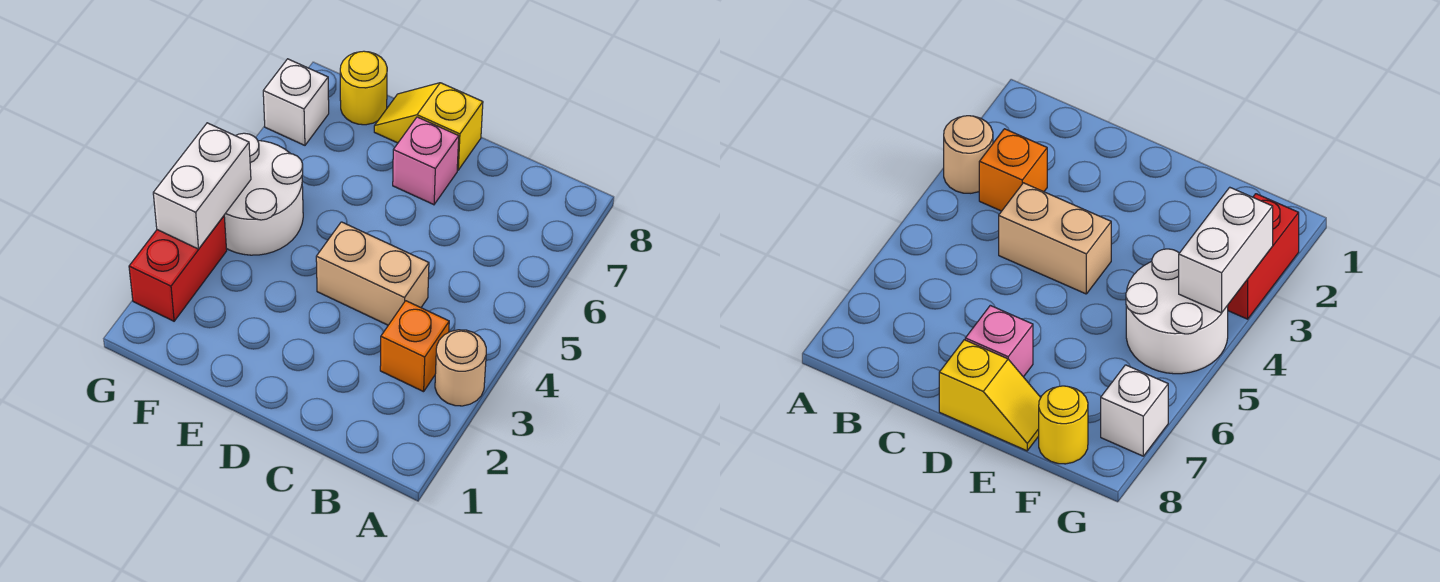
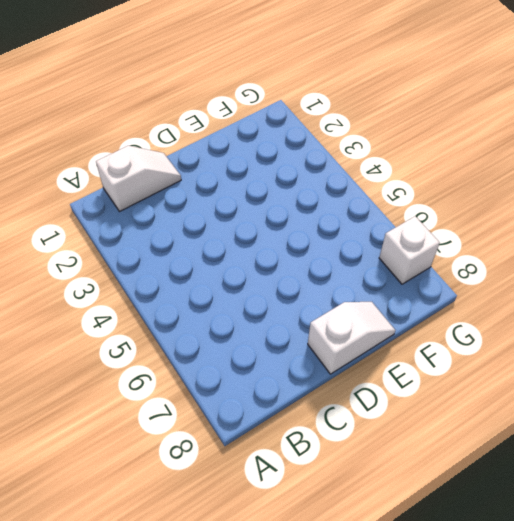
white 1x2 slope [96,146,181,212] -> none
white 1x2 slope [308,302,395,374] -> yellow 1x2 slope [374,83,483,170]
none -> tan 1x1 round brick [435,330,486,406]
none -> orange 1x1 brick [380,301,449,392]

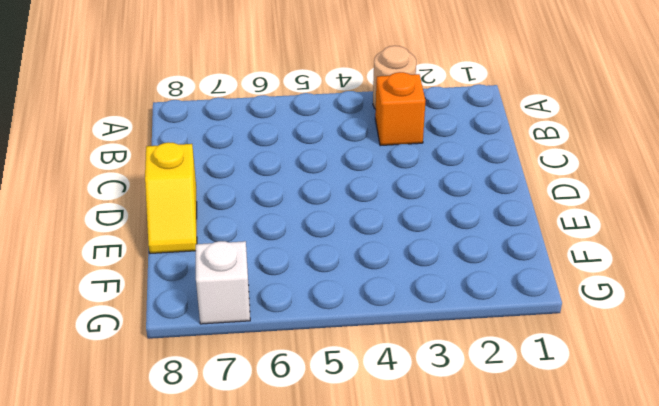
none -> tan 1x2 brick [316,222,429,325]
none -> pink 1x1 brick [393,117,459,205]

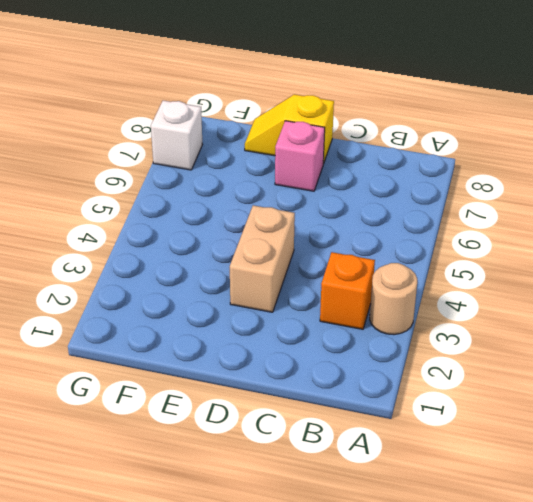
tan 1x2 brick [230,205,295,312] -> tan 1x2 brick turned to [316,222,429,325]
none -> white 2x2 round brick [224,133,303,255]
none -> yellow 1x1 round brick [340,51,387,125]

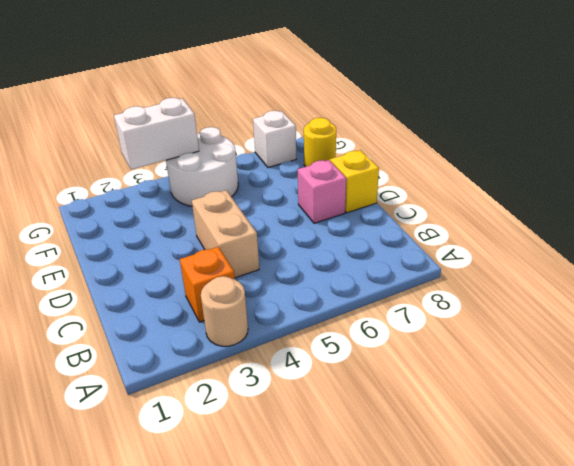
none -> red 1x2 brick [129,216,227,321]

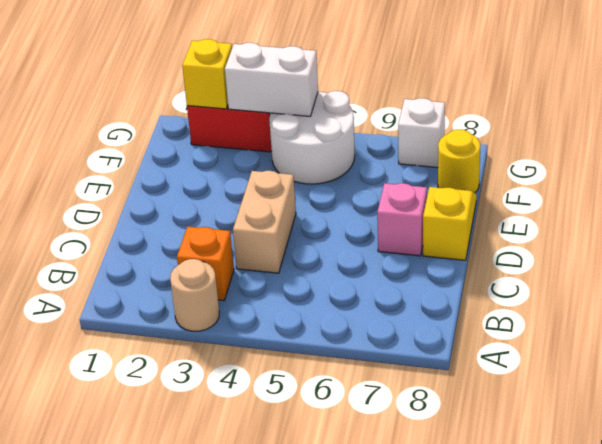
yellow 1x1 brick [182,39,232,109] -> none

